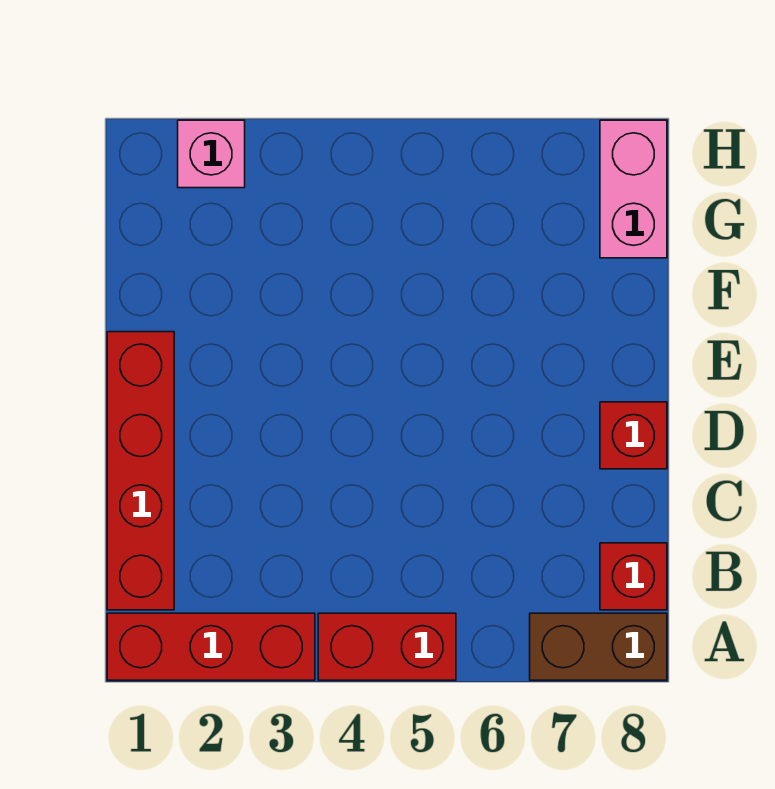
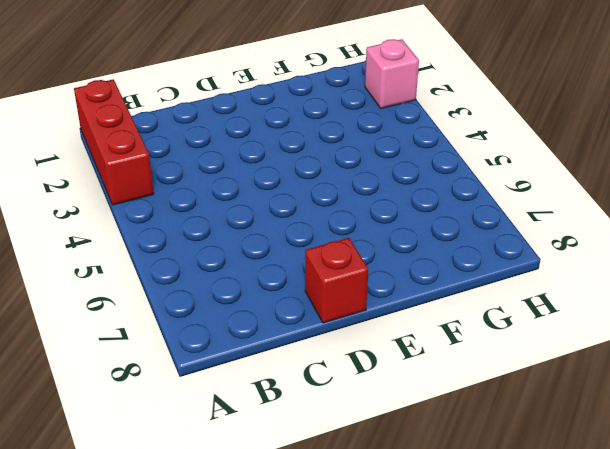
none -> red 1x2 brick [318,613,456,680]
none -> brown 1x2 brick [530,613,667,680]

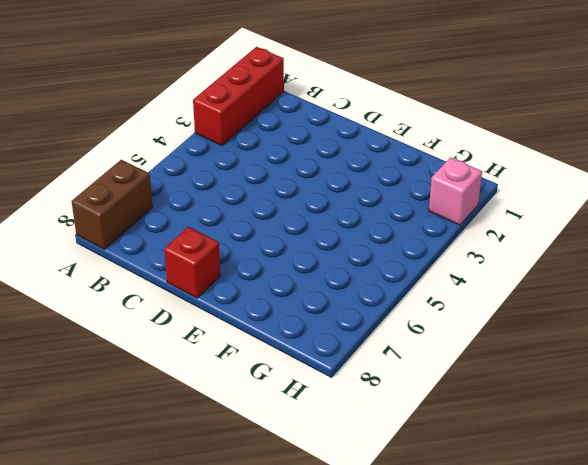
none -> red 1x2 brick [318,613,456,680]
none -> red 1x4 brick [107,332,174,610]

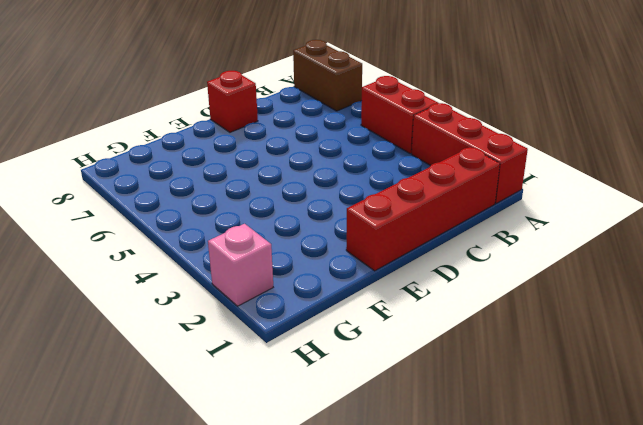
none -> red 1x1 brick [600,543,667,610]
none -> pink 1x2 brick [600,120,667,258]

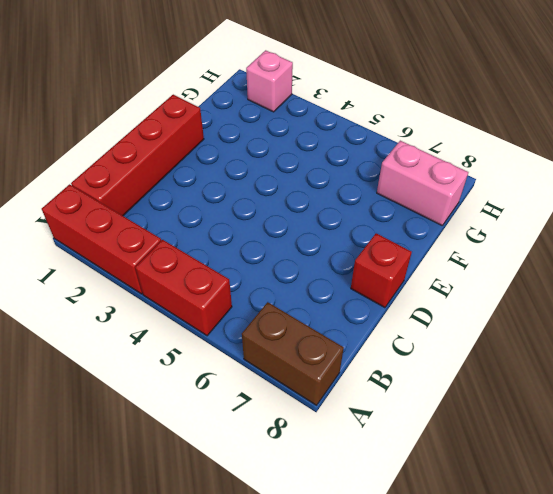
pink 1x2 brick [377,141,468,226] -> pink 1x2 brick turned to [600,120,667,258]
none -> red 1x1 brick [600,543,667,610]

